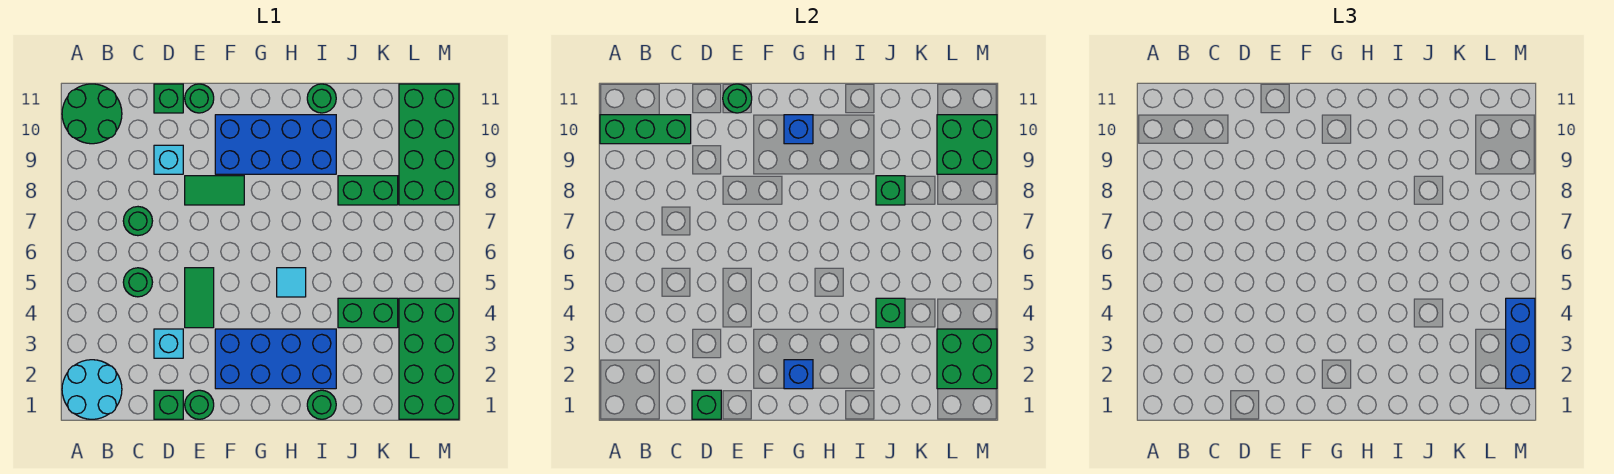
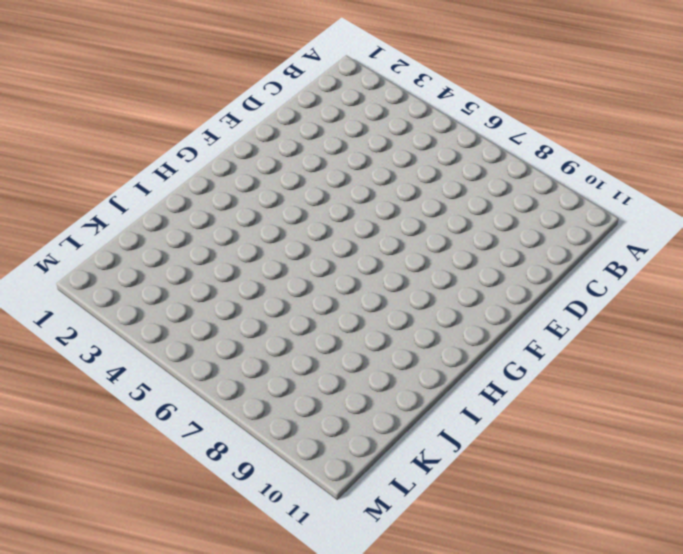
none -> cyan 2x2 round brick [62,360,122,419]
none -> green 2x2 round brick [62,84,122,144]
none -> green 1x1 round brick [123,268,153,297]
none -> green 1x1 round brick [123,207,152,236]

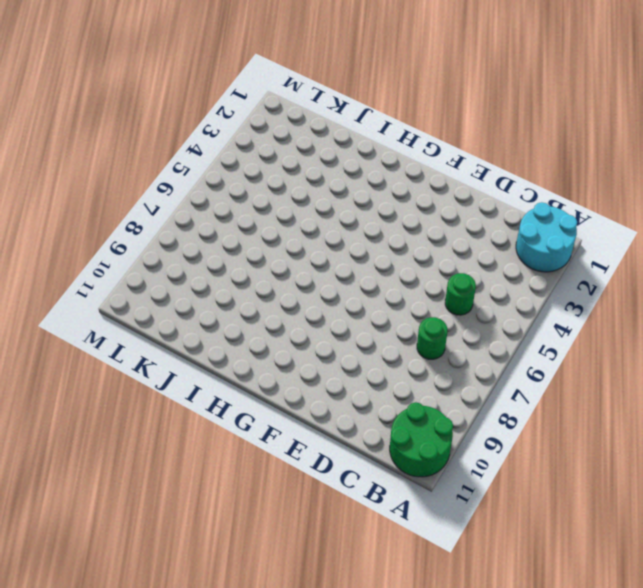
none -> green 1x1 brick [154,390,183,419]
none -> cyan 1x1 brick [154,329,183,358]
none -> cyan 1x1 brick [154,145,183,174]
none -> green 1x1 brick [154,84,183,113]

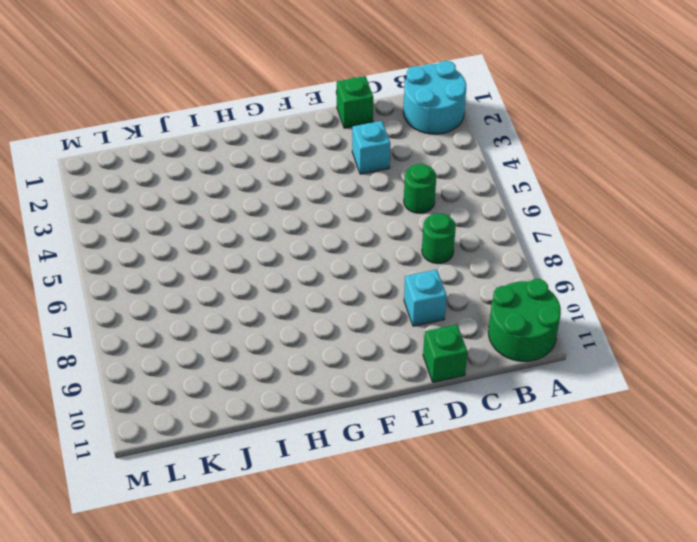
none -> green 1x1 round brick [185,390,214,419]
none -> green 1x2 tile [185,268,214,328]
none -> green 1x2 tile [185,176,244,205]
none -> green 1x1 round brick [185,84,214,113]

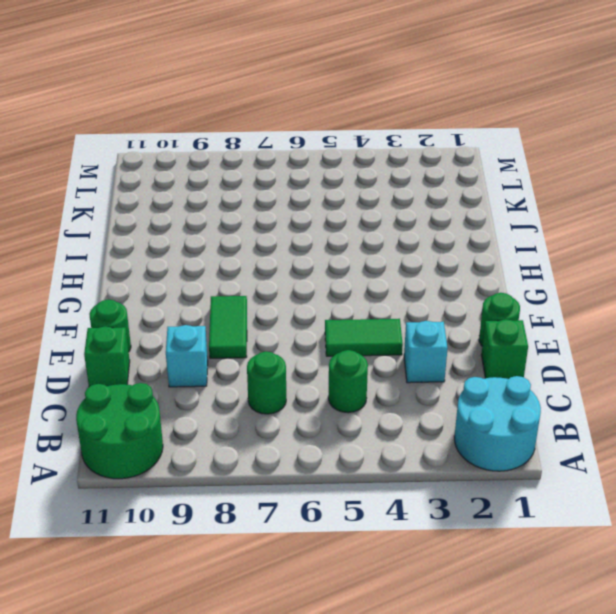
none -> blue 2x4 brick [215,329,336,389]
none -> blue 2x4 brick [215,115,336,174]
none -> cyan 1x1 tile [277,268,306,297]
none -> green 1x1 round brick [307,390,336,419]

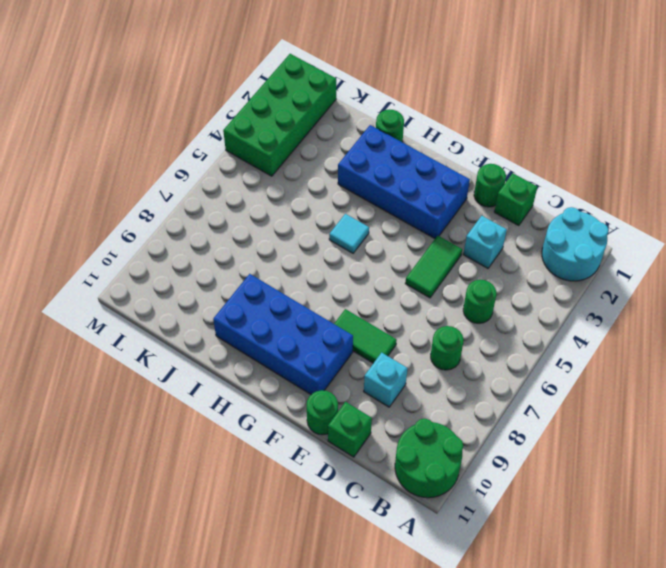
none -> green 1x1 round brick [307,84,336,113]
none -> green 1x2 brick [338,298,398,328]
none -> green 1x2 brick [338,176,398,205]
none -> green 2x4 brick [399,84,459,205]

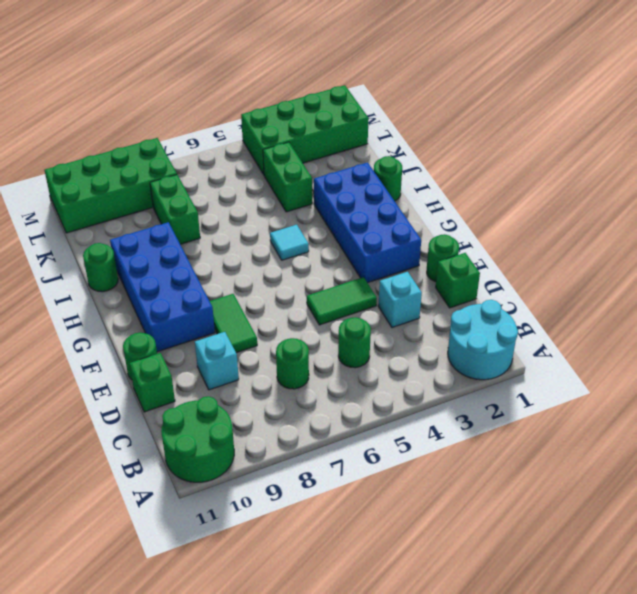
none -> green 1x3 brick [600,115,691,144]
none -> green 1x1 brick [692,390,721,419]
none -> green 1x1 round brick [723,84,752,113]
none -> blue 1x1 brick [784,360,813,389]

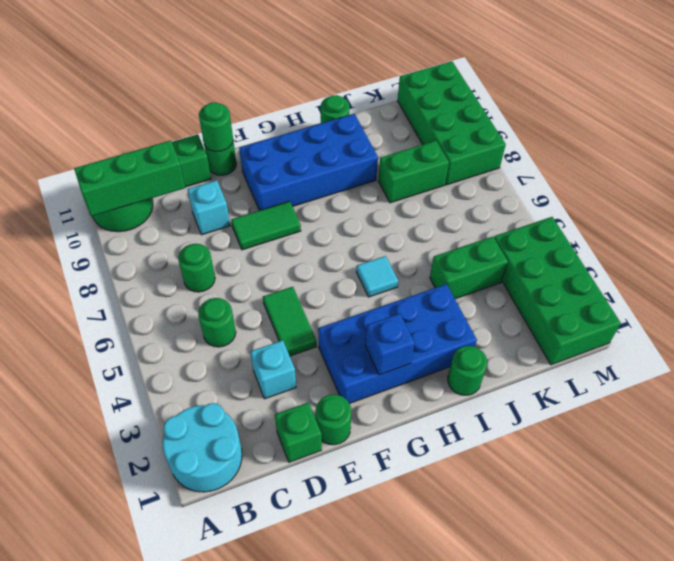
none -> green 1x1 brick [692,390,721,419]
none -> blue 1x1 brick [784,115,813,144]
none -> green 1x1 brick [876,298,905,328]
none -> green 1x1 brick [876,176,905,205]

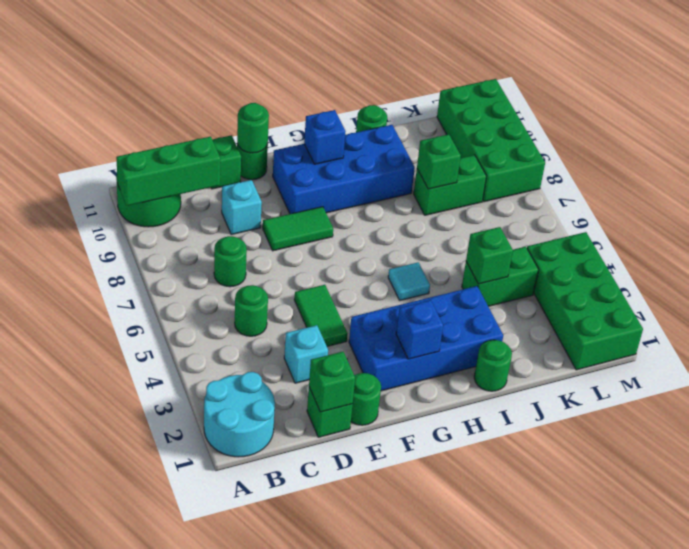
none -> green 2x2 brick [937,329,997,389]
none -> green 2x2 brick [937,115,997,174]
none -> blue 1x3 brick [1506,298,1535,389]

